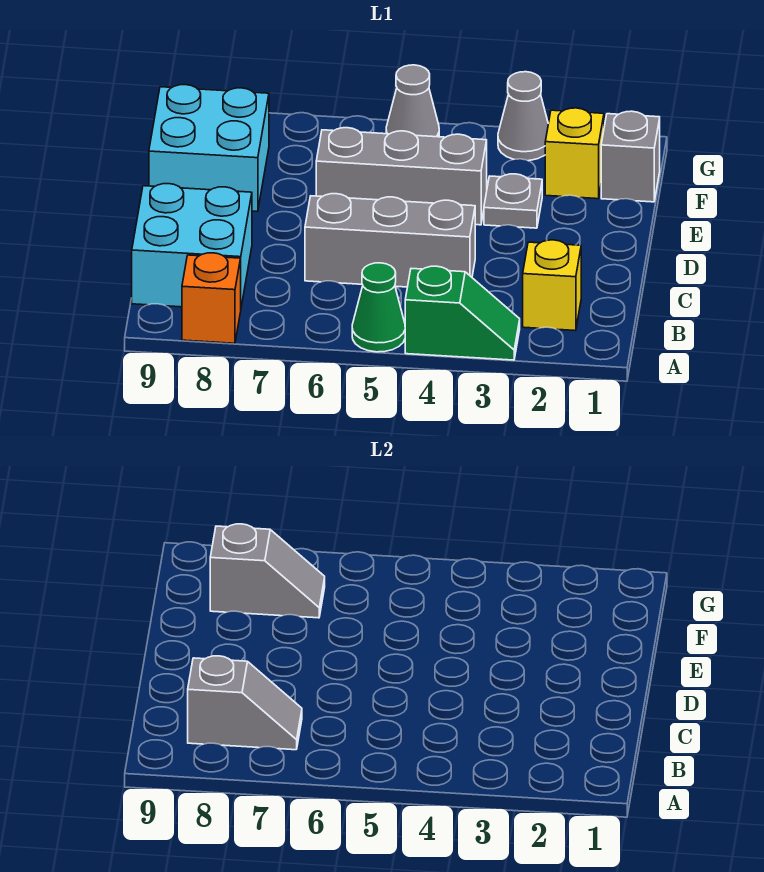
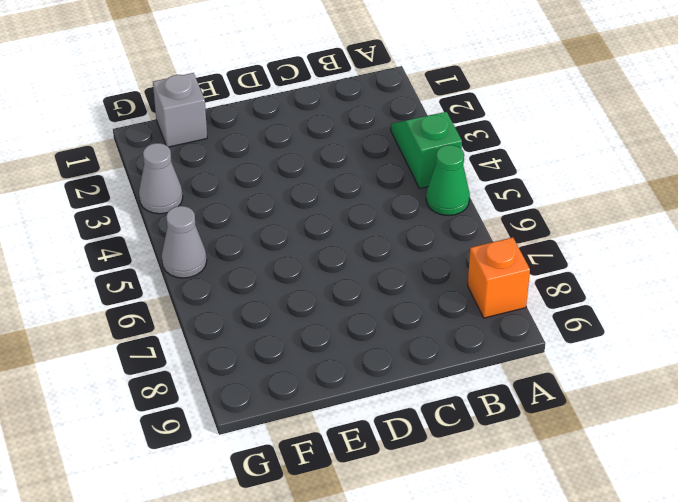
none -> yellow 1x1 brick [523,240,581,331]
none -> cyan 2x2 brick [132,184,252,307]
none -> grey 1x3 brick [305,194,475,287]

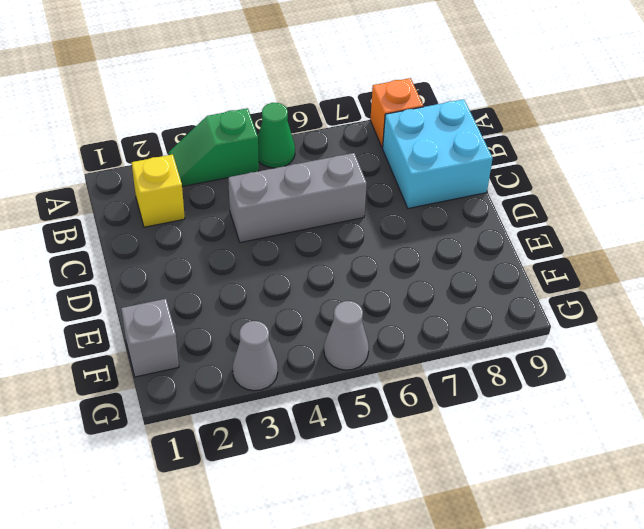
none -> grey 1x1 plate [484,174,542,228]
none -> grey 1x3 brick [316,128,487,225]
none -> cyan 2x2 brick [149,85,269,211]

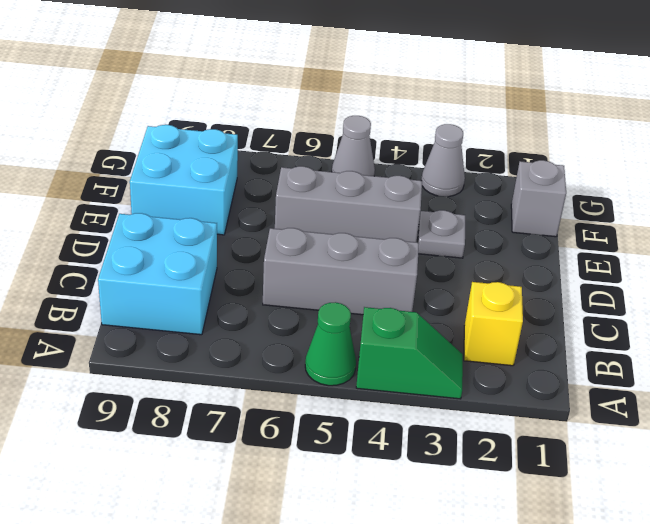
none -> orange 1x1 brick [182,253,241,343]
none -> yellow 1x1 brick [545,108,604,199]
none -> grey 1x2 slope [188,656,302,750]

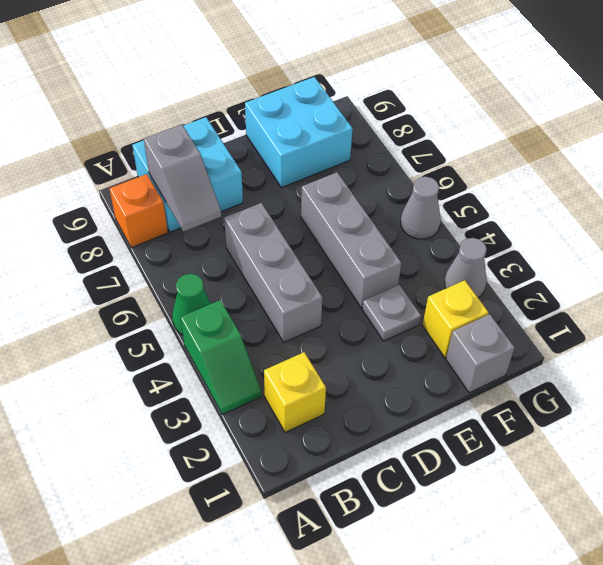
none -> grey 1x2 slope [210,524,325,618]

